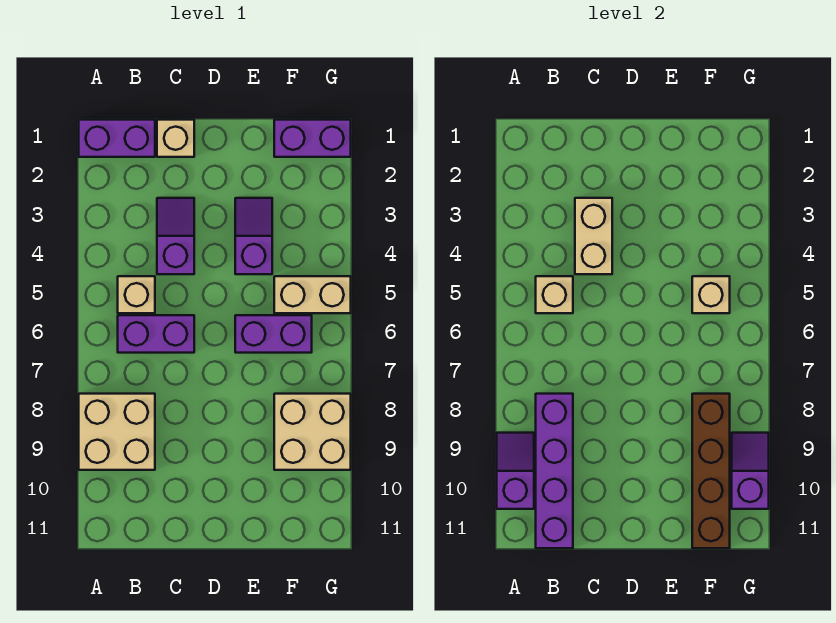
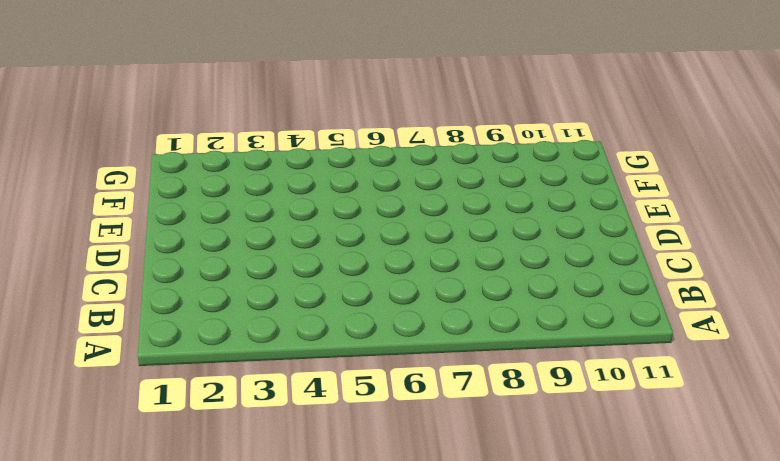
none -> purple 1x2 brick [79,120,155,157]
none -> tan 2x2 brick [79,394,155,470]
none -> tan 1x1 brick [118,276,155,313]

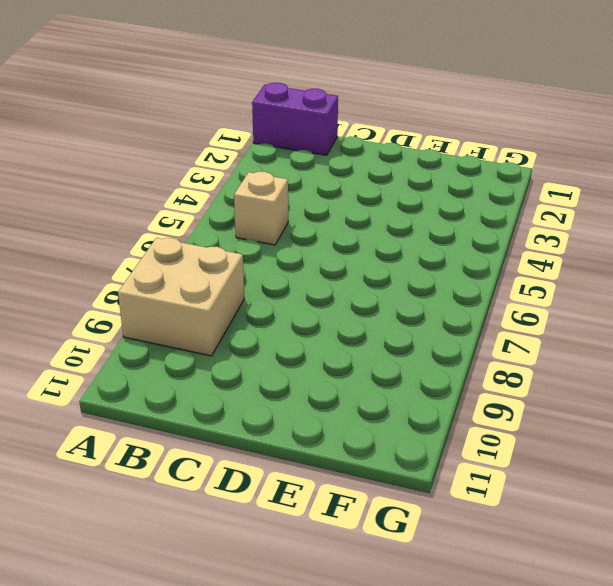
none -> purple 1x2 brick [118,315,194,353]
none -> tan 1x1 brick [157,120,194,157]
none -> purple 1x2 slope [157,198,194,274]

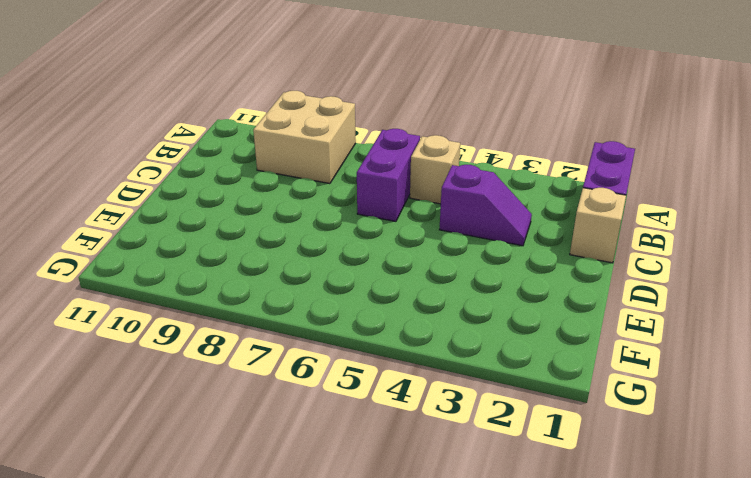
none -> purple 1x2 slope [235,198,272,274]
none -> purple 1x2 brick [235,315,312,353]
none -> purple 1x2 brick [274,120,351,157]

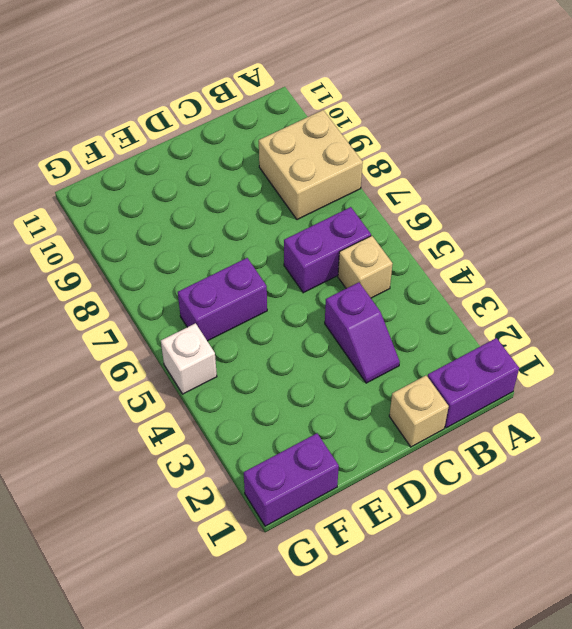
white 1x1 brick [161,323,217,394] -> tan 1x2 brick [274,276,351,313]
none -> purple 1x2 slope [235,198,272,274]
none -> tan 2x2 brick [274,394,351,470]
none -> purple 1x2 slope [497,433,534,509]

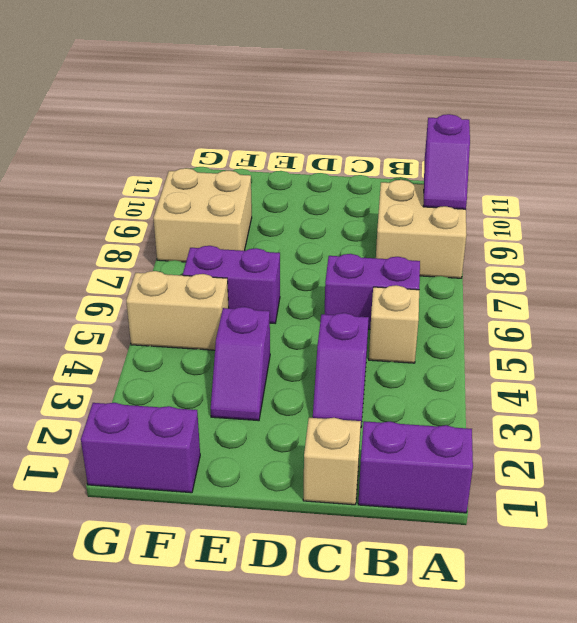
none -> tan 1x1 brick [536,276,573,313]
none -> purple 1x4 brick [536,394,573,548]
none -> tan 1x2 brick [575,198,612,274]

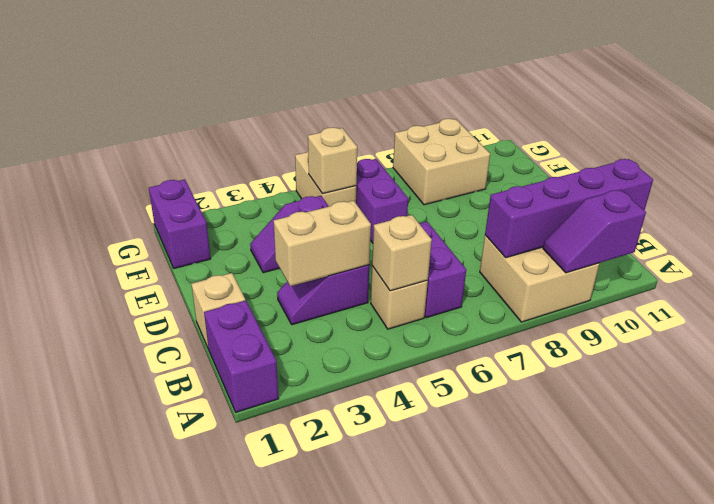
none -> brown 1x4 brick [692,394,730,548]
none -> purple 1x2 slope [732,433,769,509]

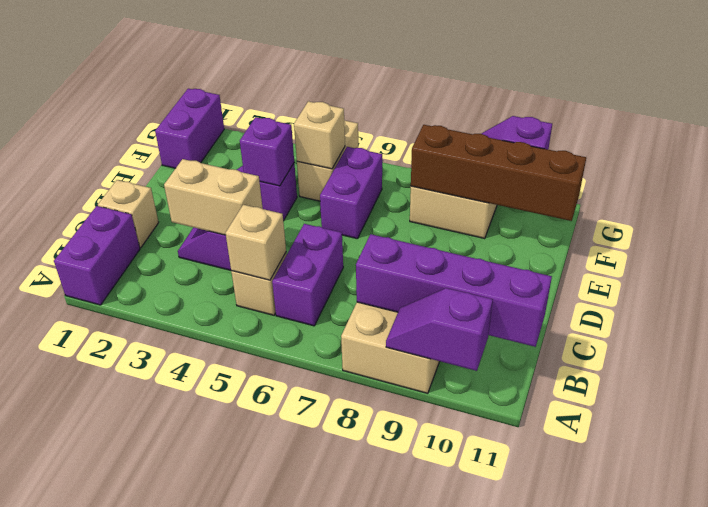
purple 1x1 brick [240,117,294,186] -> none

